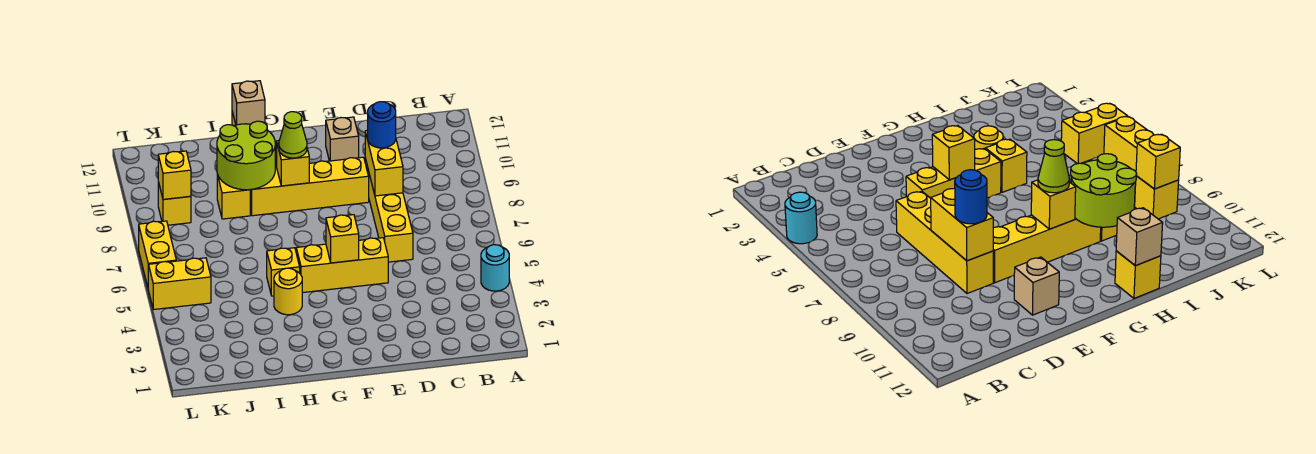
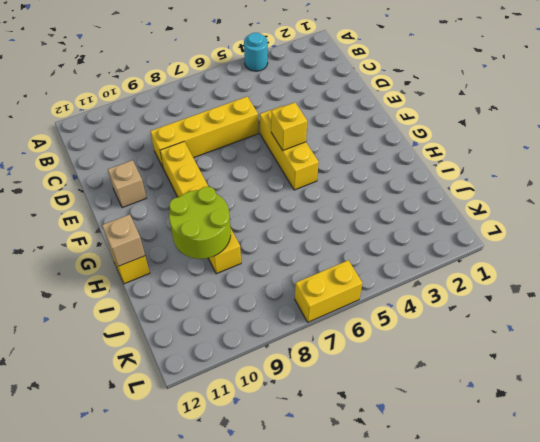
none -> yellow 1x1 round brick [274,268,302,315]
none -> yellow 1x1 brick [267,248,300,296]
none -> yellow 1x2 brick [148,258,211,310]

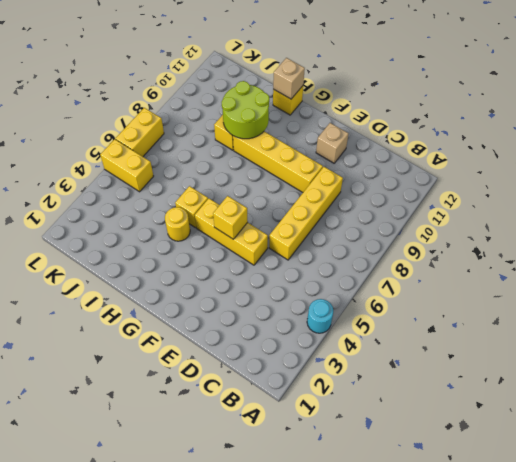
none -> yellow 1x1 brick [158,182,191,225]
none -> yellow 1x2 brick [365,130,403,196]
none -> yellow 1x1 brick [277,141,309,186]

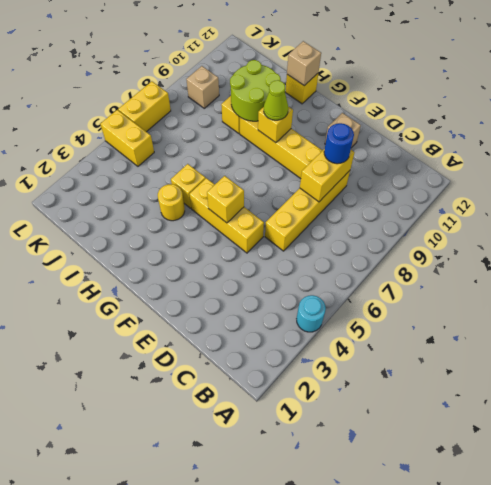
tan 1x1 brick [186,66,219,108] -> yellow 1x1 brick [158,182,191,225]
none -> yellow 1x1 brick [158,151,191,199]

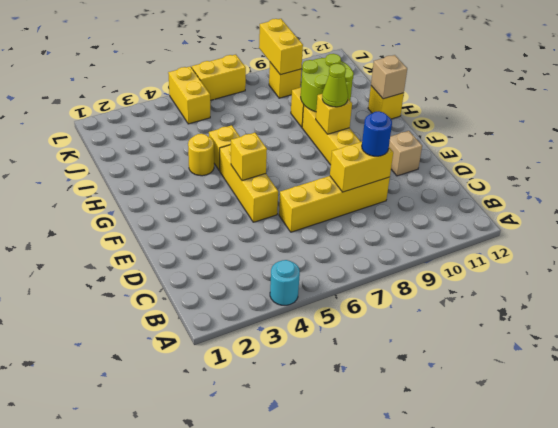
yellow 1x2 brick [259,19,303,75] -> yellow 1x1 brick [158,151,191,199]

